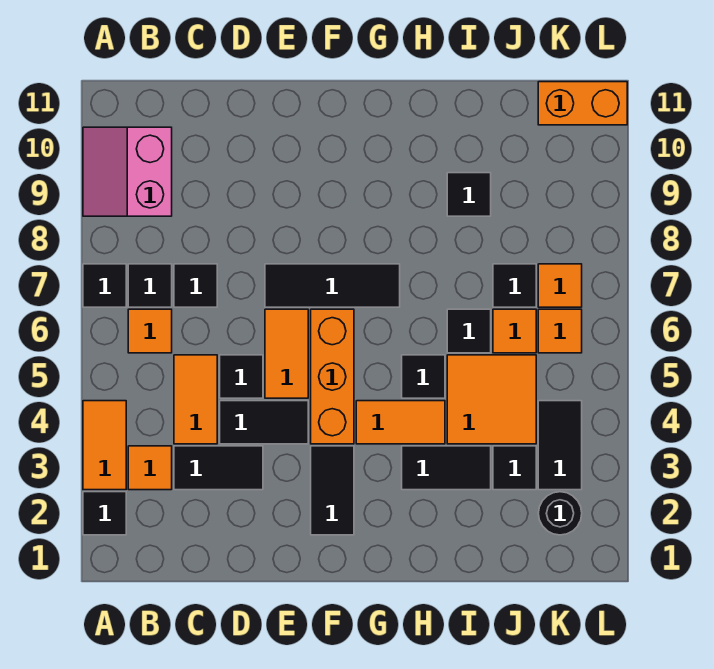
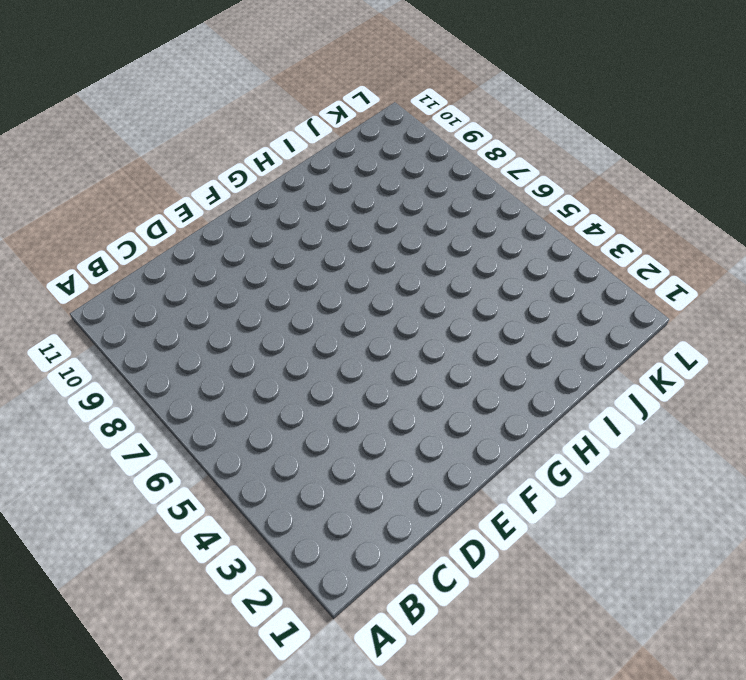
none -> black 1x1 tile [83,492,126,535]
none -> orange 1x2 tile [83,401,126,490]
none -> black 1x1 tile [83,264,126,307]
none -> pink 2x2 slope [83,127,172,216]

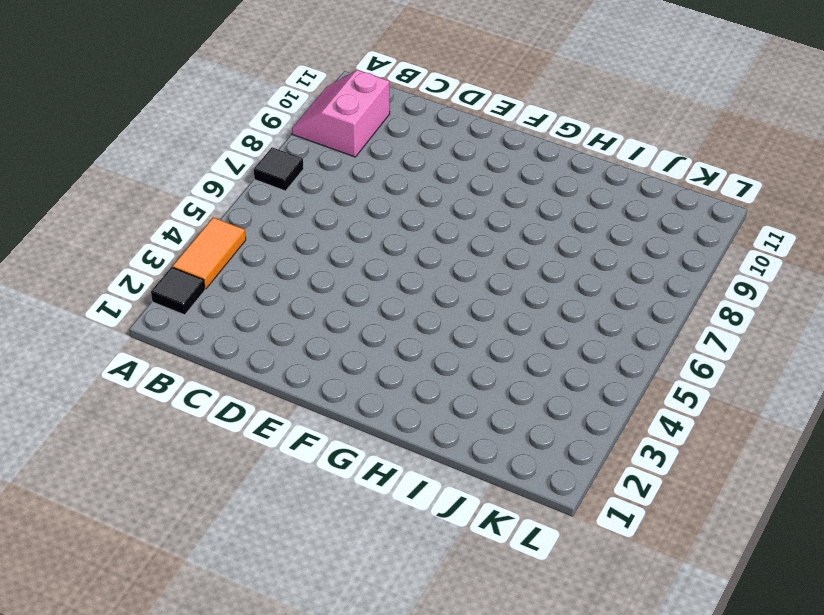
none -> orange 1x1 tile [128,446,172,490]
none -> orange 1x1 tile [128,309,172,353]
none -> black 1x1 tile [128,264,172,307]
none -> black 1x2 tile [174,446,263,490]

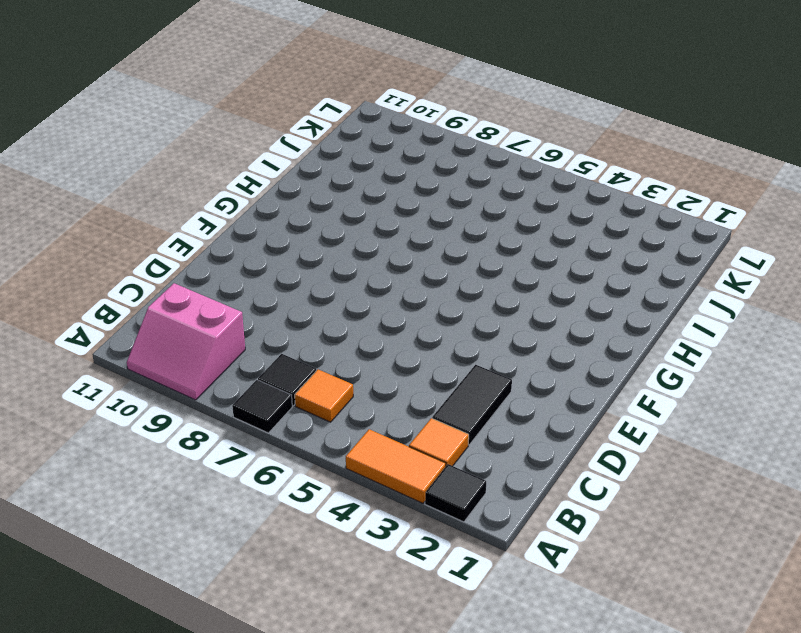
none -> orange 1x2 tile [174,355,217,444]
none -> black 1x1 tile [174,264,217,307]
none -> black 1x2 tile [220,401,308,444]
none -> black 1x1 tile [220,355,263,398]

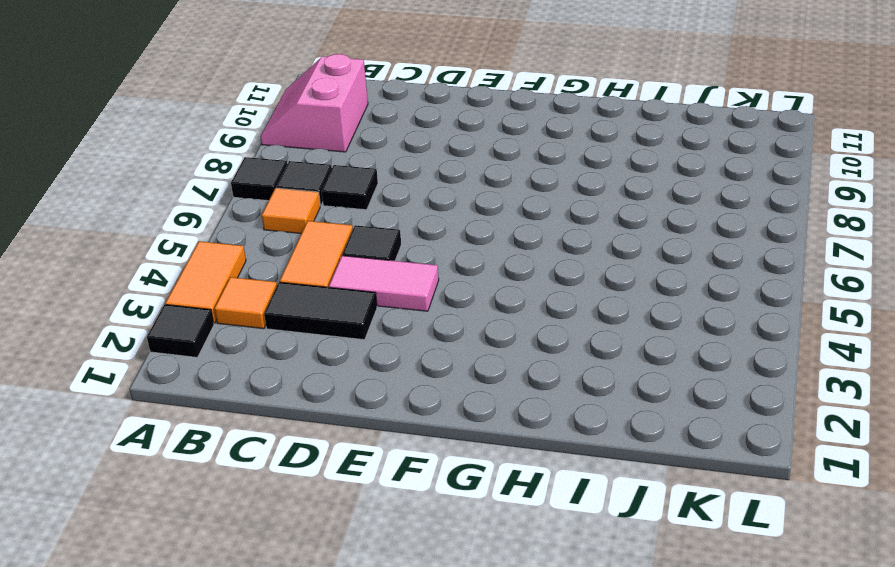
pink 1x2 tile [329,256,439,311] -> black 1x2 tile [220,401,308,444]
none -> orange 1x2 tile [265,309,308,398]
none -> black 1x3 tile [265,264,400,307]
none -> black 1x2 tile [311,446,354,535]
none -> orange 1x3 brick [311,309,354,444]

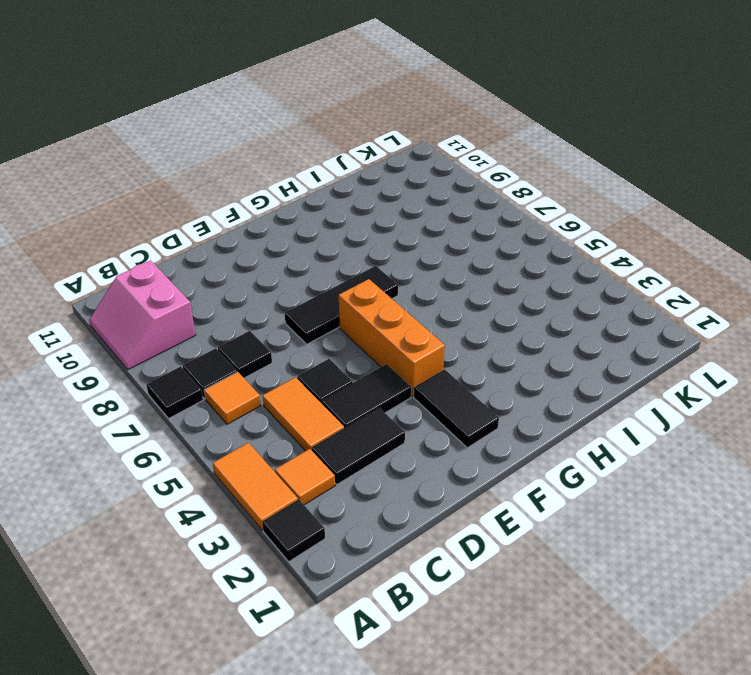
none -> orange 1x2 tile [265,309,308,398]
none -> orange 1x2 tile [356,401,445,444]
none -> black 1x2 tile [402,446,491,490]
none -> black 1x1 tile [402,355,445,398]

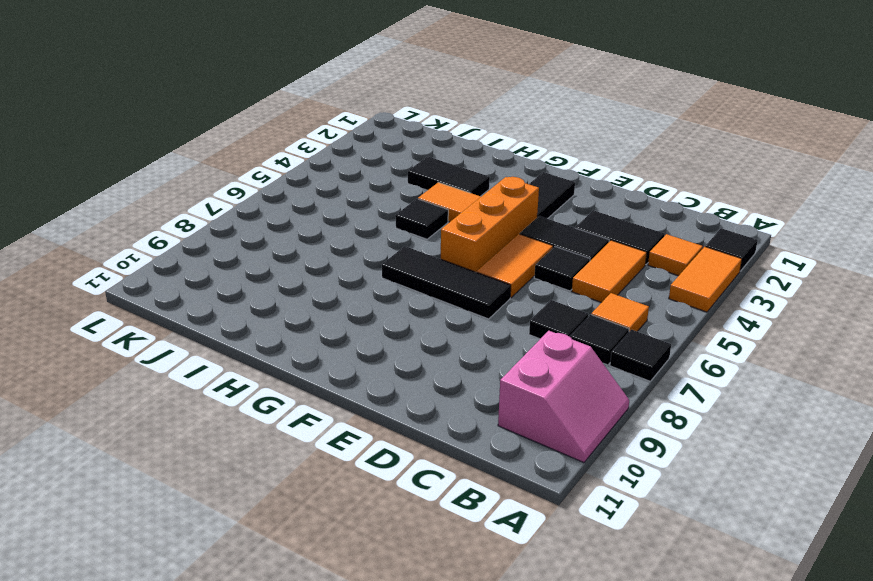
none -> orange 2x2 tile [447,355,536,444]
none -> black 1x1 tile [447,309,491,353]
none -> black 1x1 tile [447,173,491,216]
none -> black 1x1 tile [493,446,536,490]

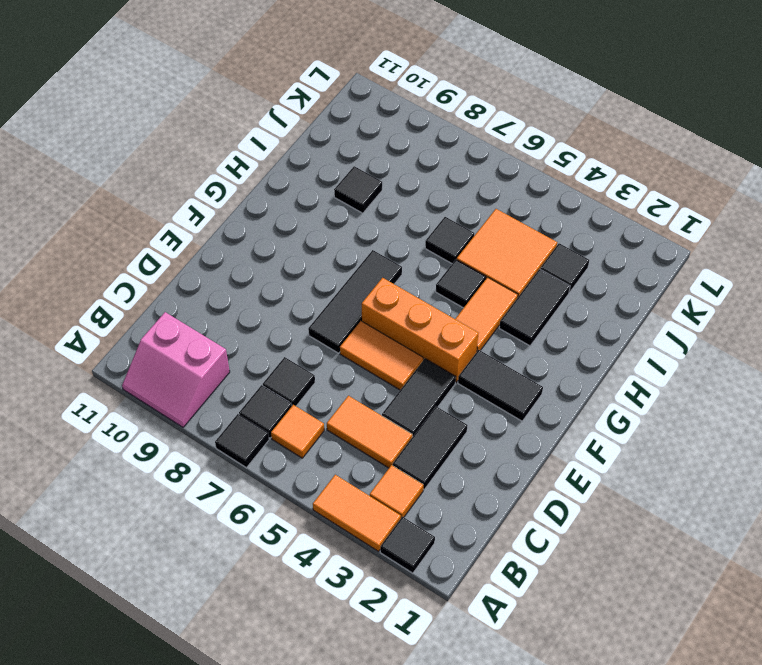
none -> black 1x1 tile [220,355,263,398]
none -> orange 1x1 tile [493,309,536,353]
none -> black 1x1 tile [493,264,536,307]
none -> black 1x1 round brick [538,492,582,535]

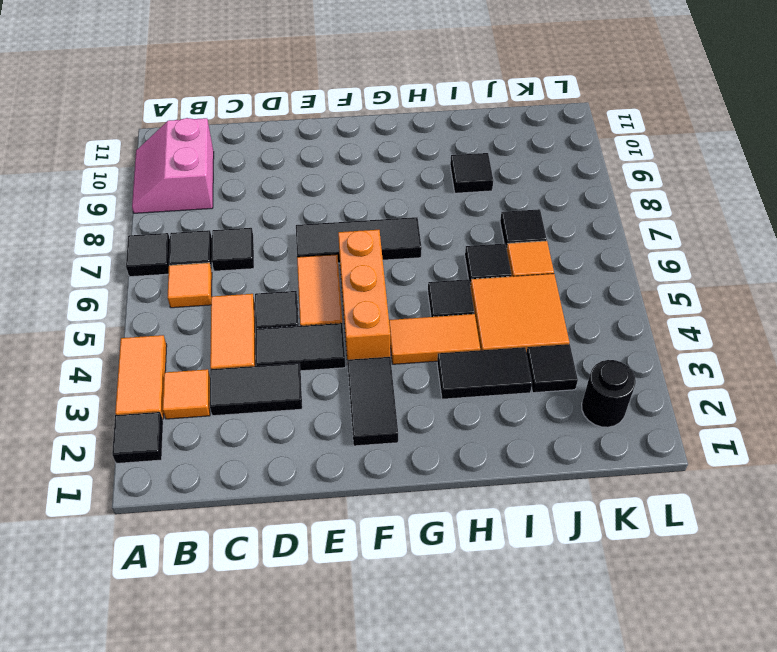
none -> black 1x2 tile [538,401,582,490]
none -> orange 1x1 tile [538,309,582,353]
none -> orange 1x1 tile [538,264,582,307]
none -> orange 1x2 brick [538,82,627,125]

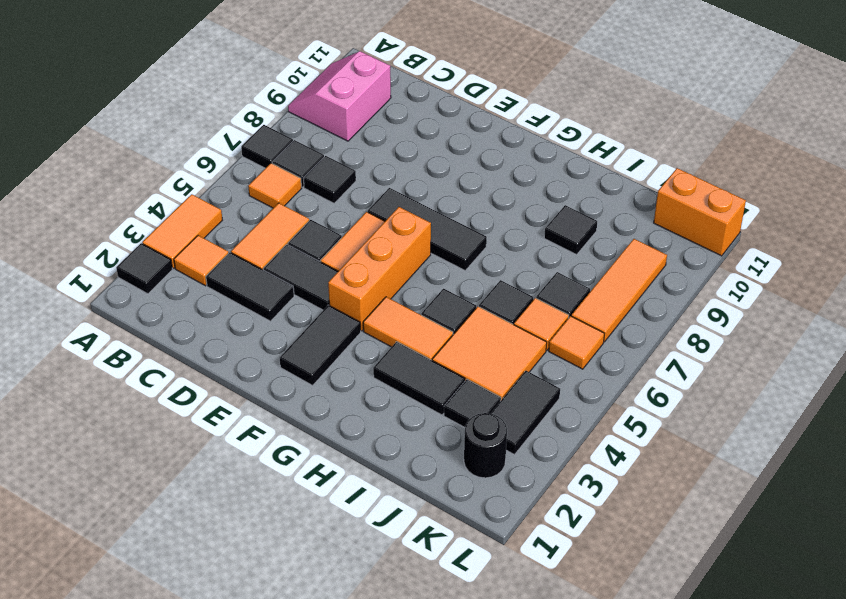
orange 1x3 tile [571,239,667,342] -> orange 1x1 tile [538,264,582,307]

